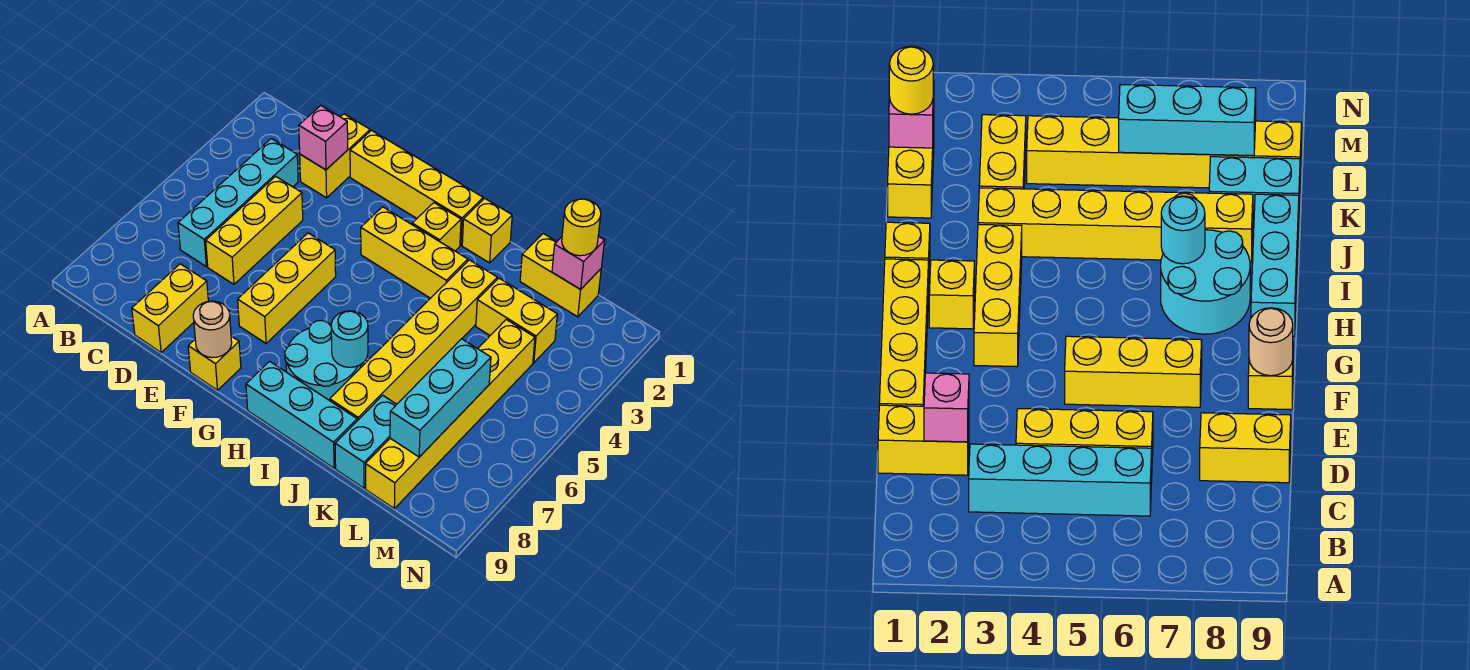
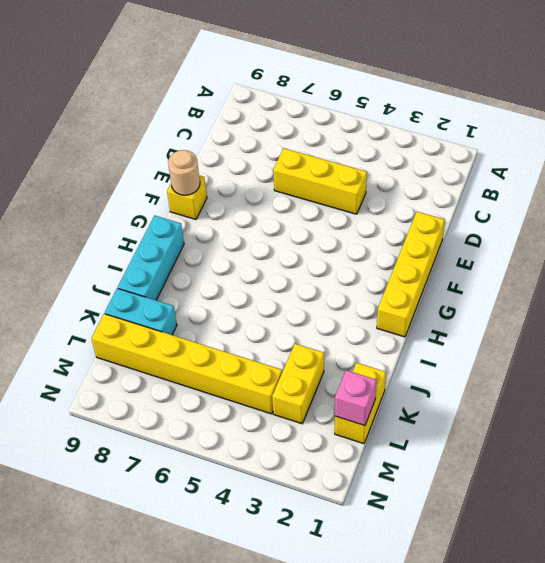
none -> cyan 1x4 brick [178,138,298,267]
none -> yellow 1x2 brick [300,114,370,198]
none -> yellow 1x2 brick [132,264,208,352]

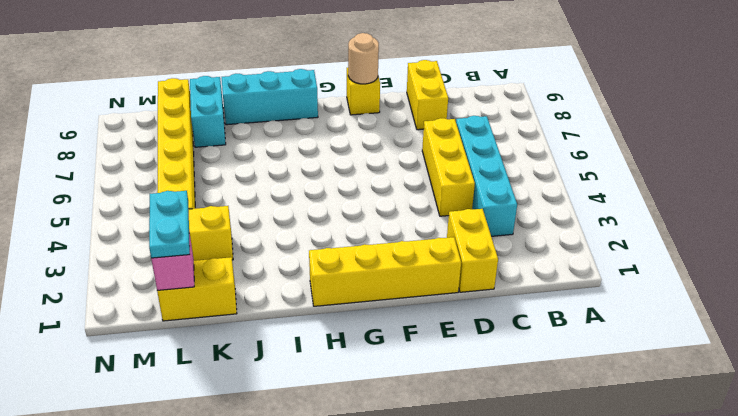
cyan 1x2 plate [149,191,190,258] -> yellow 1x1 round brick [562,199,601,256]
none -> yellow 1x3 brick [238,233,336,343]
none -> yellow 1x3 brick [361,207,468,298]
none -> yellow 1x1 brick [412,203,461,251]

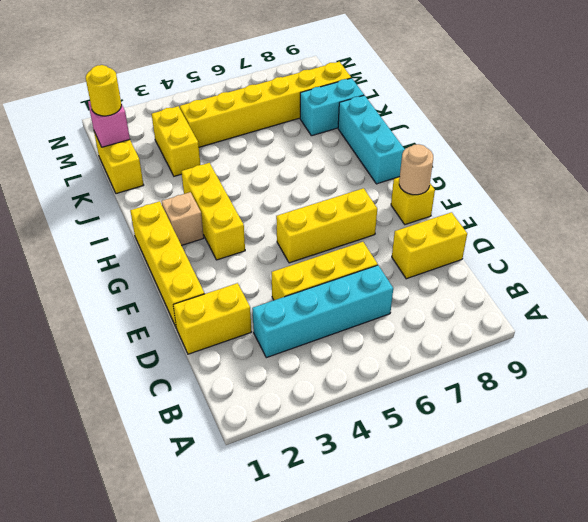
tan 1x1 brick [162,192,204,245] -> yellow 1x1 brick [412,203,461,251]
none -> cyan 2x2 round brick [285,321,360,400]
none -> yellow 1x1 brick [462,198,512,263]
none -> yellow 1x6 brick [330,260,497,421]

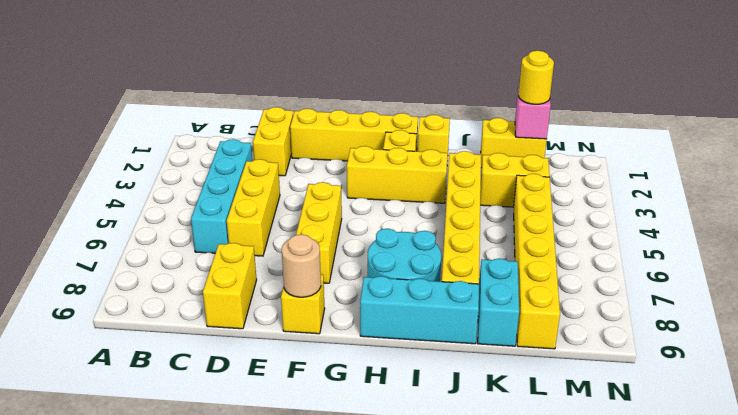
none -> pink 1x1 brick [299,106,348,170]
none -> cyan 1x1 round brick [331,311,368,367]
none -> cyan 1x3 brick [390,339,491,457]

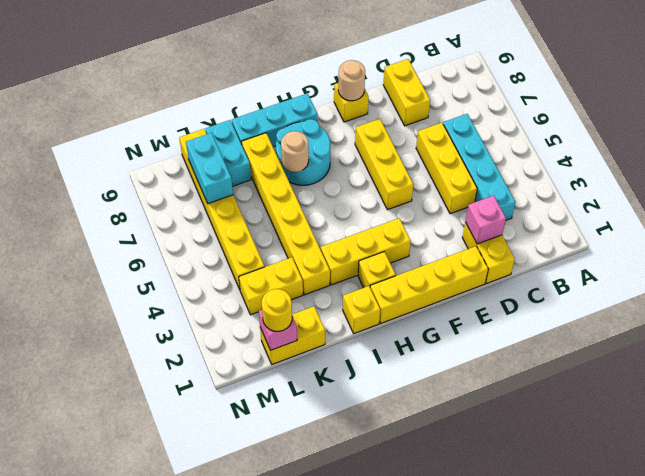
tan 1x1 round brick [281,131,309,172] -> cyan 1x1 round brick [331,311,368,367]
cyan 1x2 brick [186,133,233,204] -> cyan 1x3 brick [390,339,491,457]

